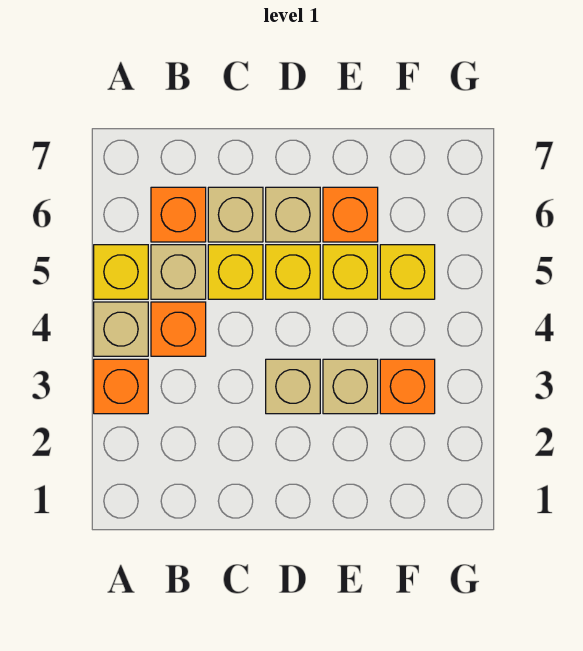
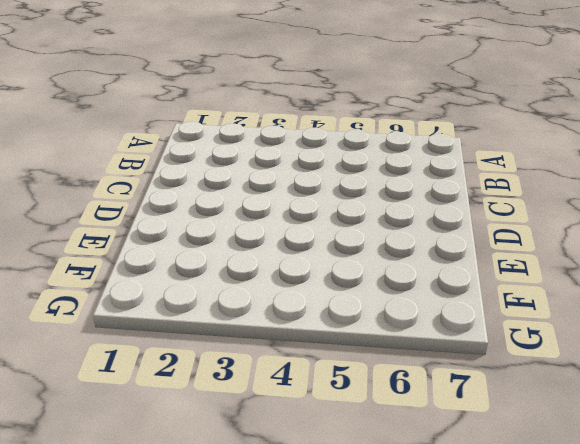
none -> orange 1x1 brick [94,359,148,414]
none -> tan 1x1 brick [94,302,148,356]
none -> yellow 1x1 brick [94,245,148,299]

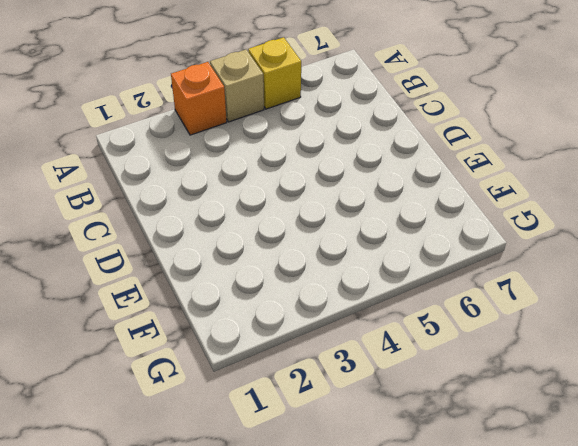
none -> orange 1x1 brick [151,302,206,356]
none -> tan 1x1 brick [151,245,206,299]
none -> orange 1x1 brick [151,187,206,242]

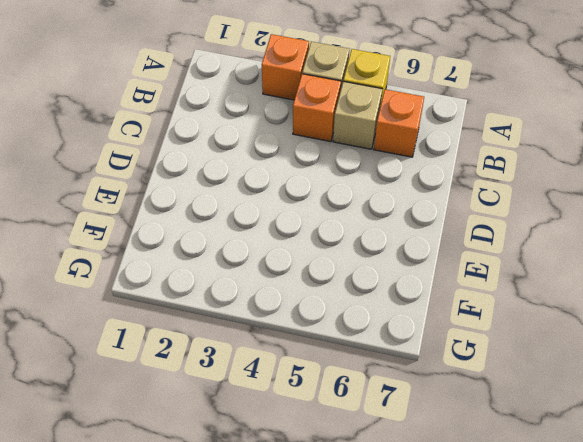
none -> yellow 1x1 brick [208,245,263,299]
none -> tan 1x1 brick [208,187,263,242]
none -> tan 1x1 brick [266,359,320,414]

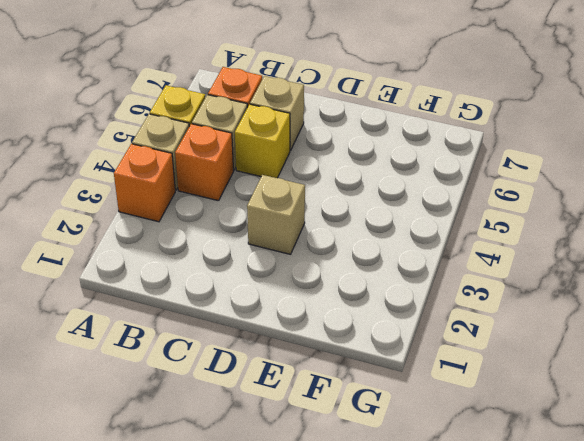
none -> yellow 1x1 brick [266,245,320,299]
none -> tan 1x1 brick [266,187,320,242]
none -> tan 1x1 brick [323,359,378,414]

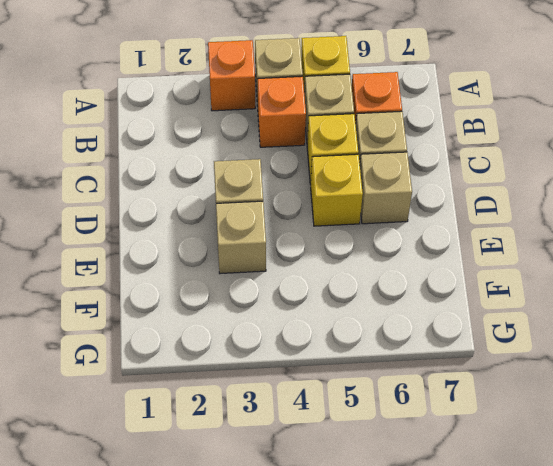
none -> yellow 1x1 brick [323,245,378,299]
none -> orange 1x1 brick [323,187,378,242]
none -> orange 1x1 brick [380,359,435,414]

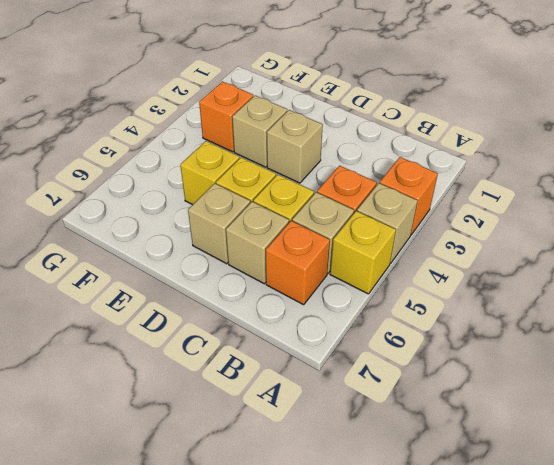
none -> orange 1x1 brick [323,187,378,242]
none -> yellow 1x1 brick [380,245,435,299]

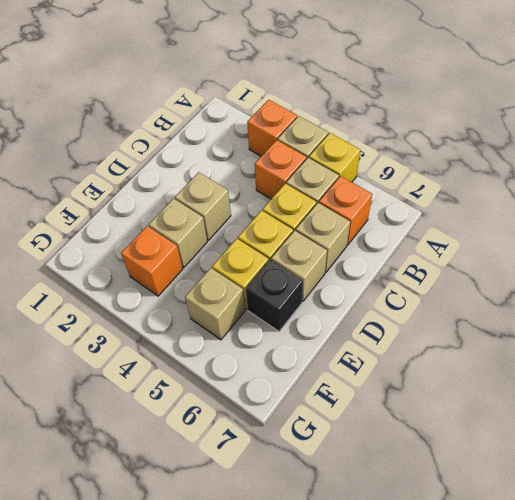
black 1x1 brick [246,260,303,331] -> orange 1x1 brick [323,187,378,242]
tan 1x1 brick [185,268,245,340] -> yellow 1x1 brick [380,245,435,299]

